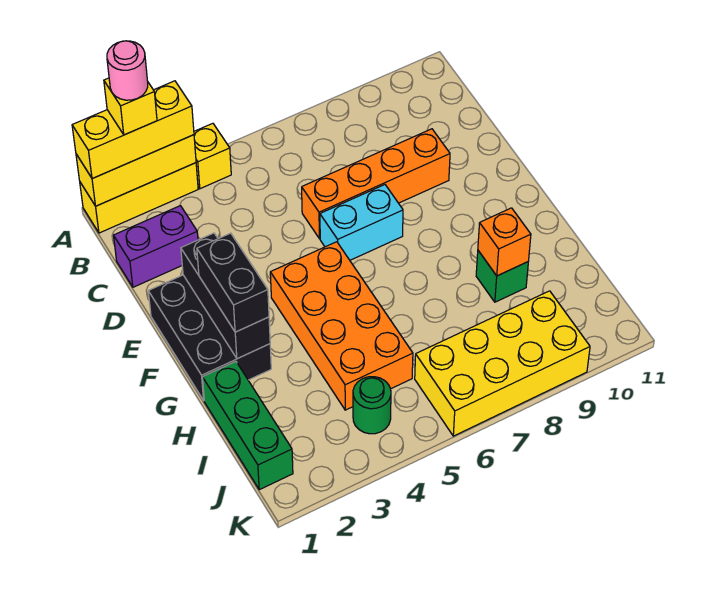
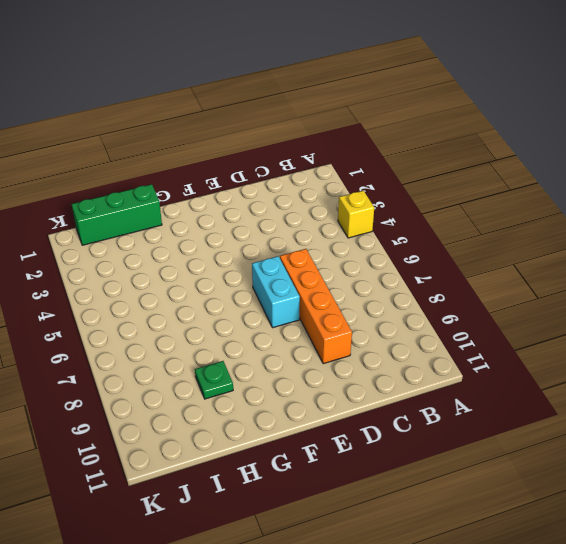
green 1x1 plate [195,361,233,399] -> green 1x1 brick [476,251,528,302]
none -> yellow 1x3 brick [80,163,198,233]
none -> purple 1x2 brick [114,206,198,287]
none -> black 2x3 brick [148,275,271,400]

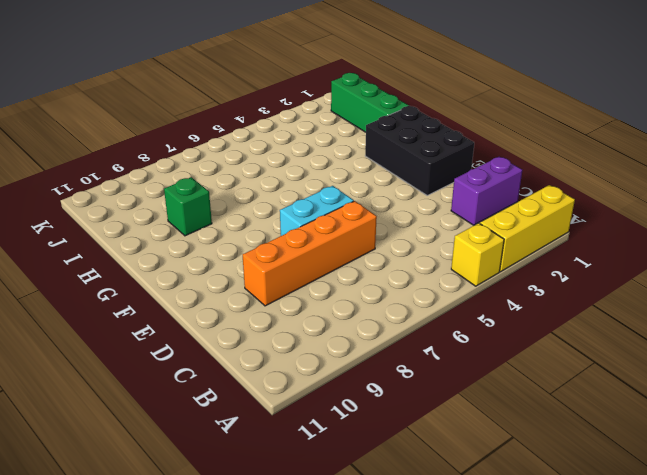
none -> orange 2x4 brick [270,242,413,410]
none -> green 1x1 round brick [353,377,391,434]
none -> yellow 2x4 brick [415,291,590,436]

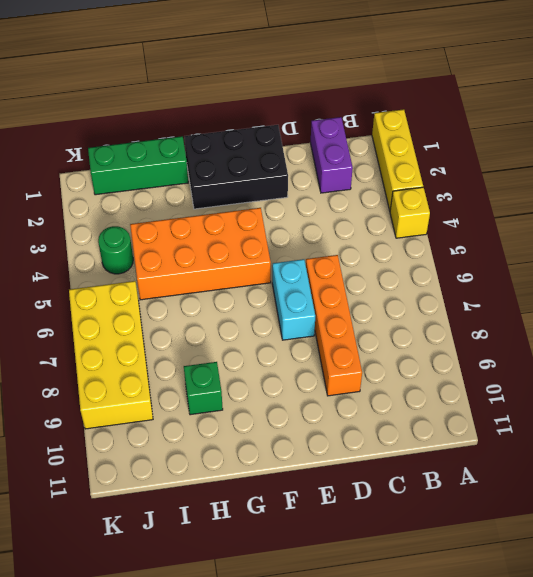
none -> yellow 1x3 brick [76,135,196,206]
none -> black 1x3 brick [181,233,270,359]
none -> orange 1x1 brick [478,208,531,276]

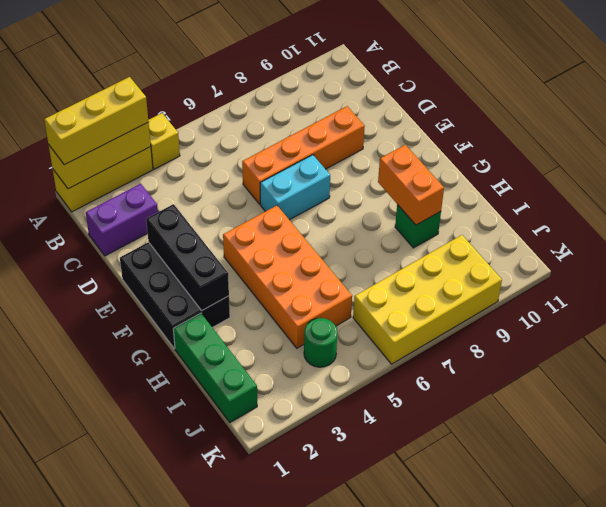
orange 1x2 brick [378,145,444,225] -> orange 1x1 brick [478,208,531,276]
none -> black 1x2 brick [197,233,269,332]
none -> yellow 1x1 brick [104,78,157,135]
none -> pink 1x1 round brick [107,41,148,100]

